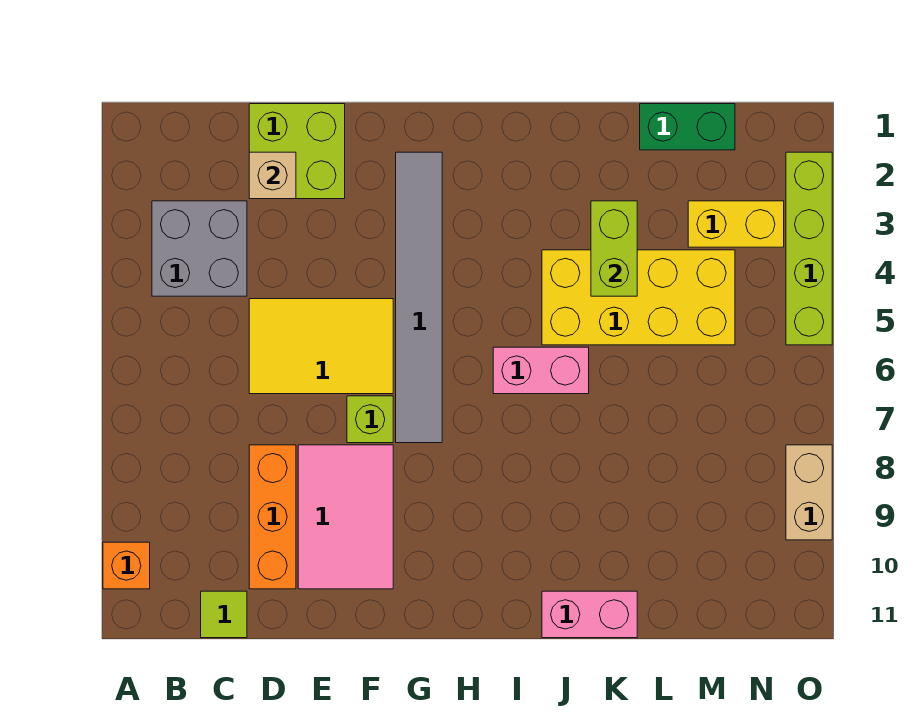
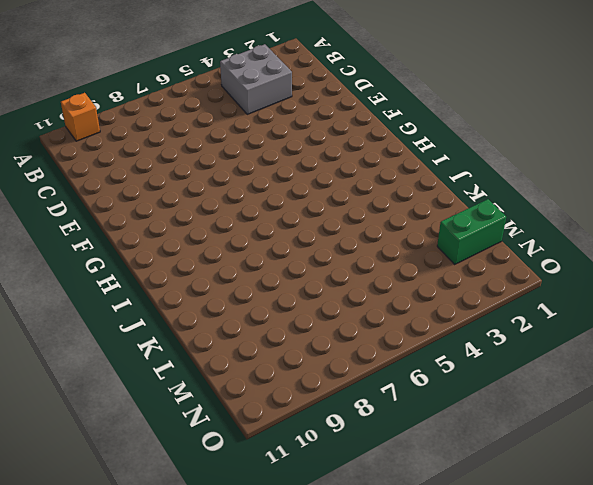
green 1x2 brick [437,199,506,264] -> green 1x2 brick turned to [640,104,735,150]
none -> lime 1x1 tile [201,591,247,638]
none -> lime 2x2 brick [249,104,345,199]
none -> yellow 2x3 tile [249,299,393,394]

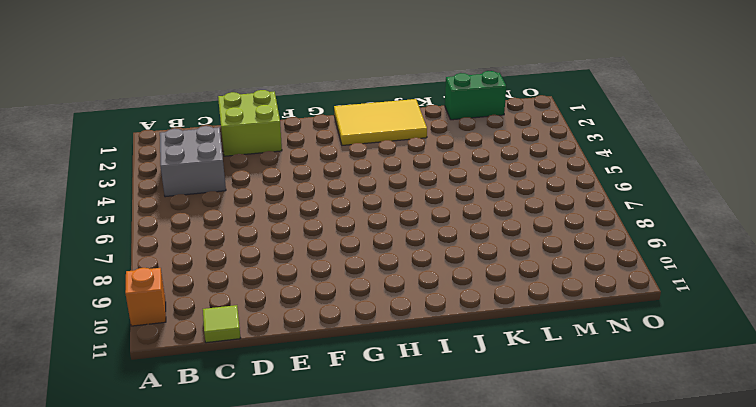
yellow 2x3 tile [334,99,427,145] -> yellow 2x3 tile moved to [249,299,393,394]
none -> orange 1x3 brick [249,445,296,589]
none -> pink 2x3 tile [298,445,393,589]
none -> lime 1x1 brick [347,396,393,443]

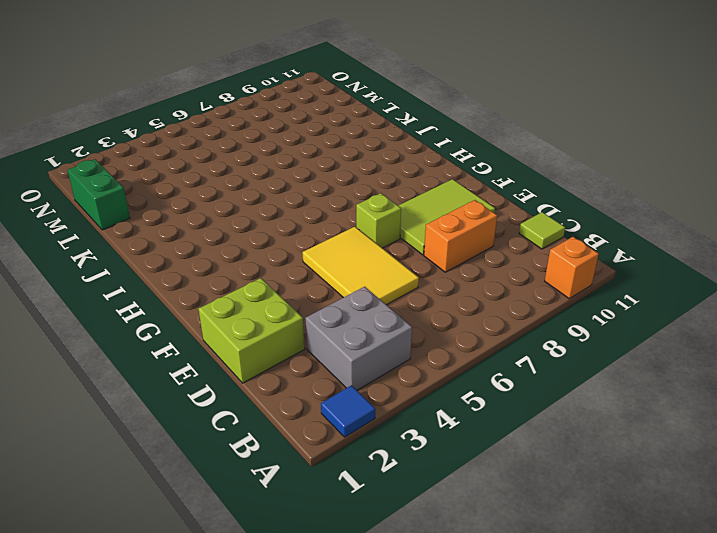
blue 1x1 tile [321,385,375,437] -> none
orange 1x2 brick [424,200,497,272] -> orange 1x3 brick [249,445,296,589]
lime 2x3 tile [398,179,495,255] -> pink 2x3 tile [298,445,393,589]
none -> grey 1x6 tile [396,152,442,443]
none -> pink 1x2 brick [493,347,589,394]
none -> yellow 2x4 brick [542,250,735,345]

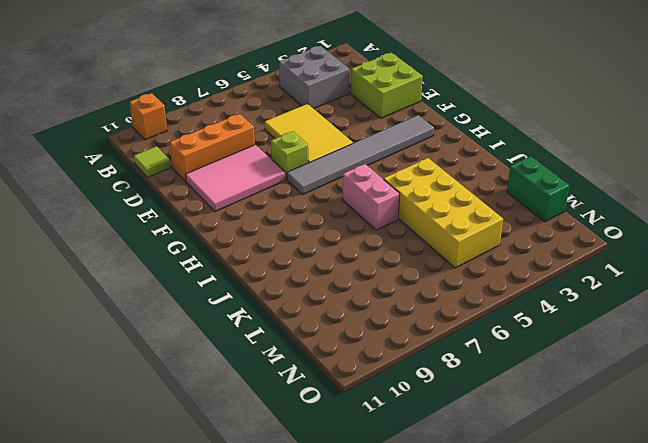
none -> pink 1x2 brick [542,591,637,638]
none -> yellow 1x2 brick [688,201,784,247]
none -> lime 1x4 brick [786,152,832,345]

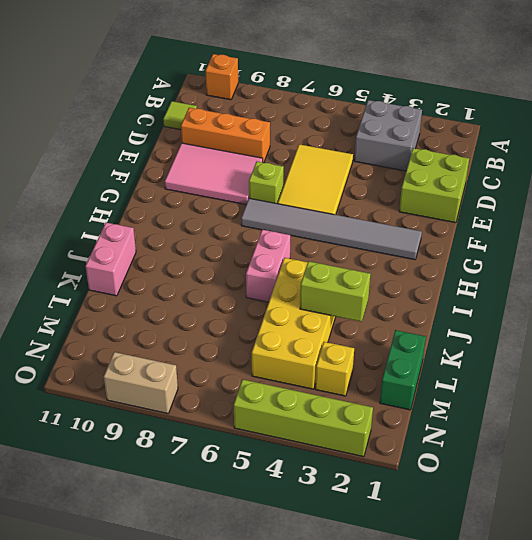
yellow 1x1 brick [315,342,354,396] -> yellow 1x2 brick [688,201,784,247]
none -> tan 1x1 brick [249,152,296,199]

